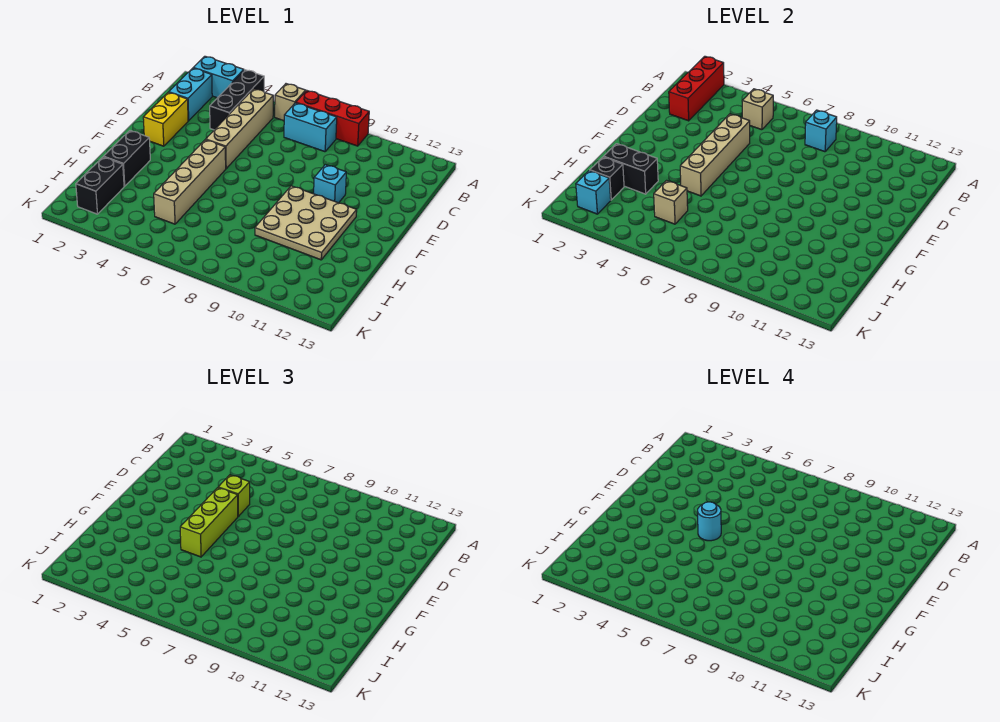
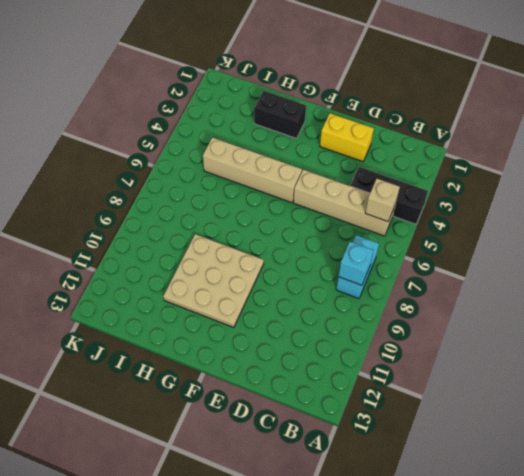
none -> cyan 1x2 brick [194,56,244,98]
none -> tan 1x1 brick [275,84,306,121]
none -> red 1x3 brick [296,91,369,146]

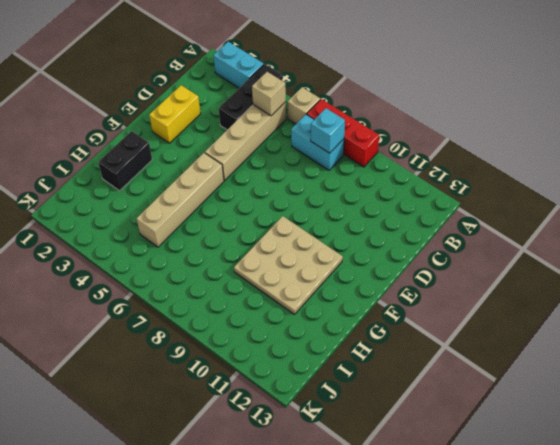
none -> cyan 1x2 brick [169,68,212,121]
none -> cyan 1x1 brick [314,165,346,203]
none -> black 1x2 brick [76,157,124,214]

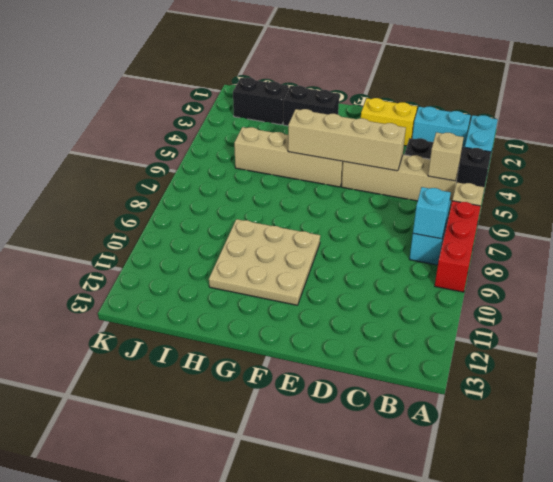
none -> cyan 1x1 brick [314,165,346,203]
none -> red 1x3 brick [669,56,724,121]
none -> black 1x2 brick [604,144,658,194]

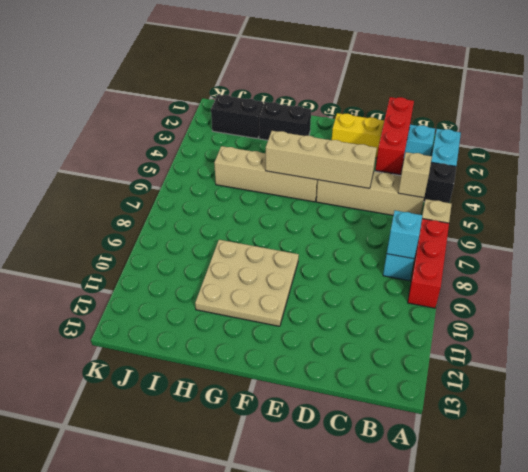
red 1x3 brick [375,97,414,174] -> red 1x3 brick turned to [669,56,724,121]
none -> cyan 1x1 brick [314,165,346,203]
none -> black 1x2 brick [604,144,658,194]
none -> black 1x1 brick [590,157,624,200]

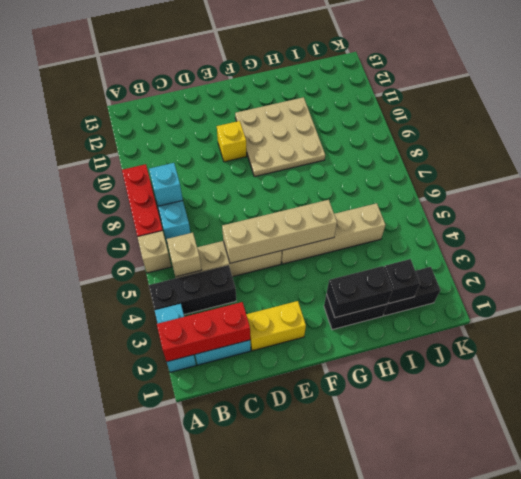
yellow 1x1 brick [217,121,247,162] -> cyan 1x1 brick [314,165,346,203]
black 1x2 brick [326,266,393,318] -> black 1x2 brick turned to [604,144,658,194]
none -> tan 1x1 brick [654,180,688,224]
none -> cyan 1x1 brick [576,171,611,214]
none -> lime 1x1 brick [218,475,250,516]

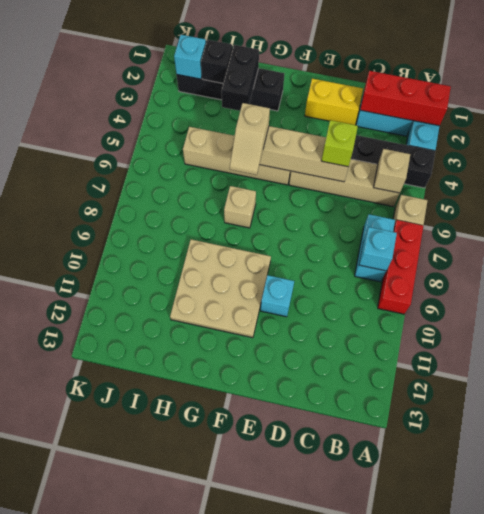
tan 1x2 slope [230,103,270,175] -> lime 1x3 brick [180,488,238,557]
tan 1x1 brick [224,186,256,228] -> tan 1x1 brick moved to [654,180,688,224]
none -> cyan 1x1 round brick [698,502,721,541]

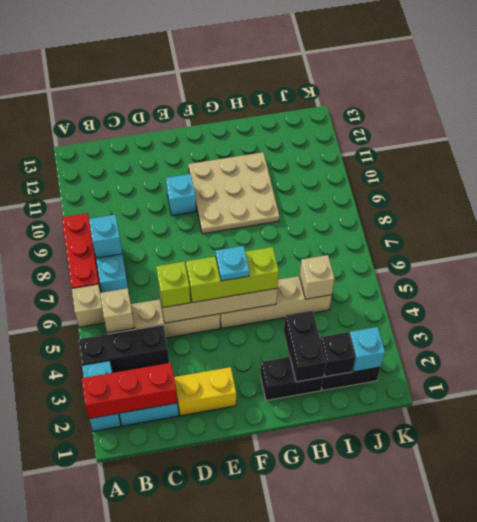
cyan 1x1 plate [216,246,249,281] -> cyan 1x1 round brick [698,502,721,541]

